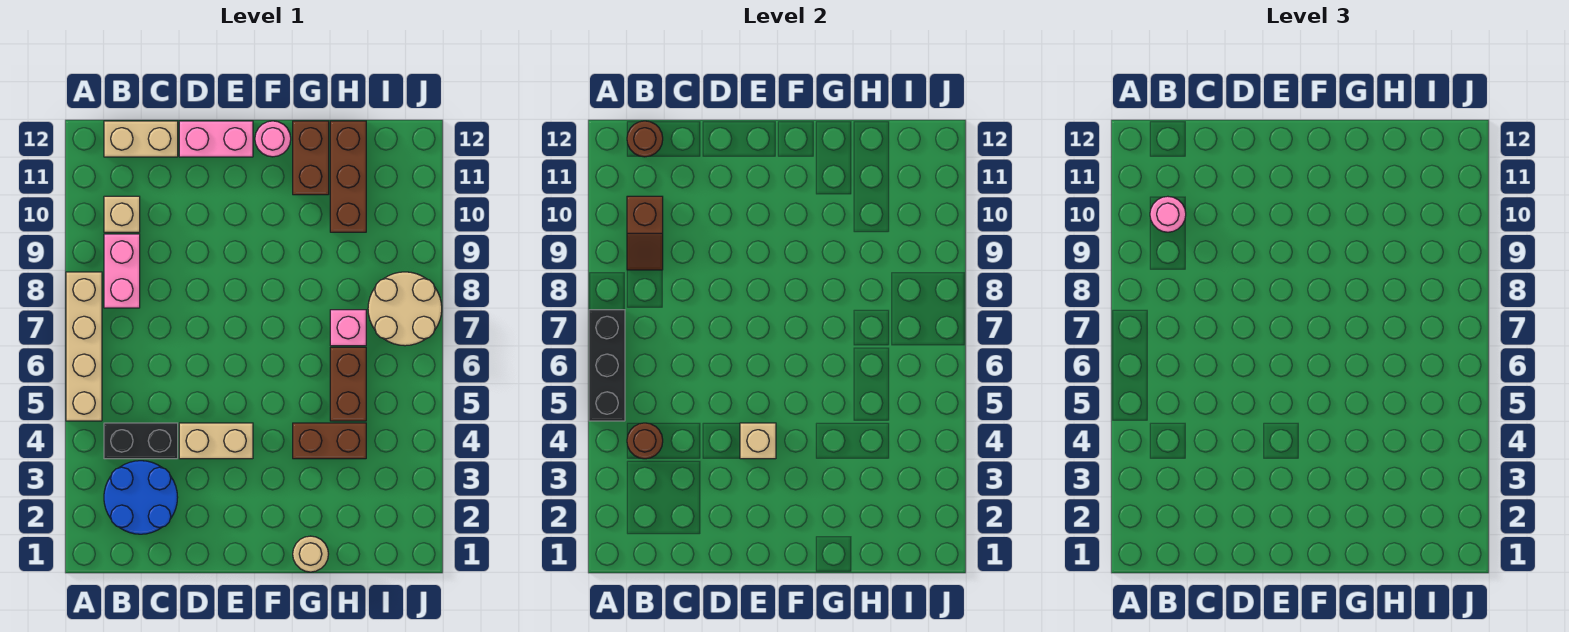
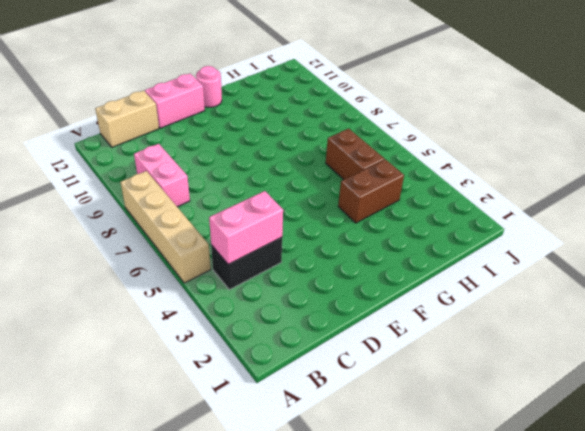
pink 1x2 brick [209,191,283,264] -> brown 1x1 round brick [627,423,663,459]
none -> blue 2x2 round brick [104,461,178,534]
none -> tan 1x1 brick [104,196,140,232]
none -> tan 1x2 brick [179,423,253,459]

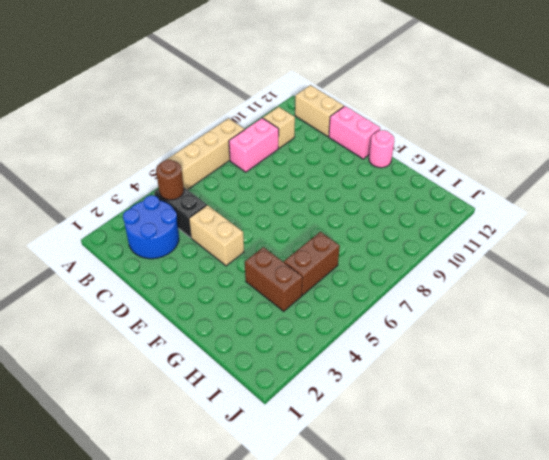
none -> tan 1x1 round brick [293,536,328,572]
none -> brown 1x2 brick [293,121,329,195]
none -> pink 1x1 brick [330,310,366,346]

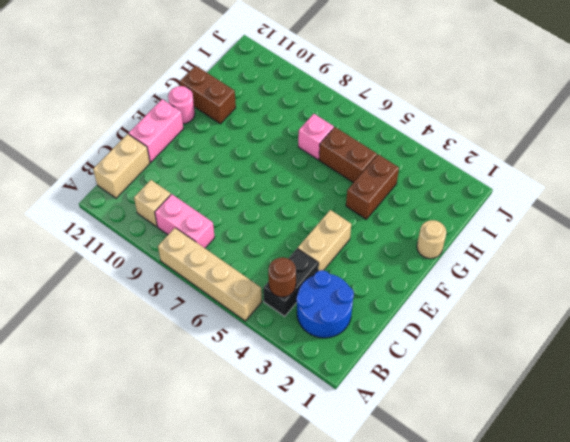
none -> brown 1x3 brick [330,121,366,232]
none -> tan 2x2 round brick [368,272,442,346]
none -> black 1x3 brick [589,310,625,421]

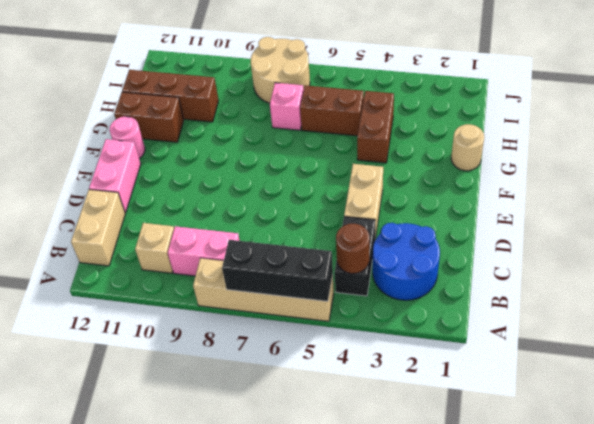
none -> brown 1x2 slope [627,196,663,270]
none -> brown 1x1 round brick [627,121,663,157]
none -> tan 1x1 brick [740,423,776,459]

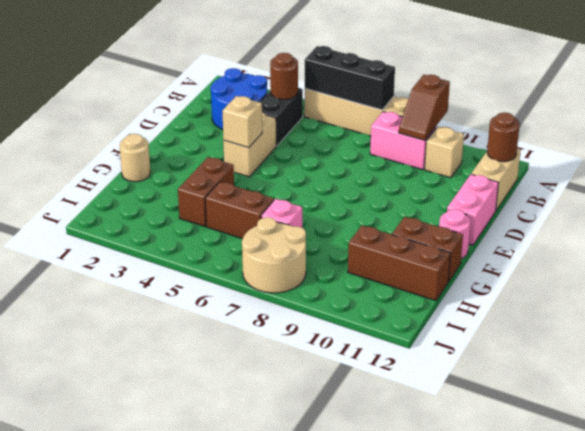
brown 1x2 slope [399,75,450,140] -> brown 1x2 slope turned to [627,196,663,270]
none -> pink 1x1 round brick [1150,196,1186,232]

